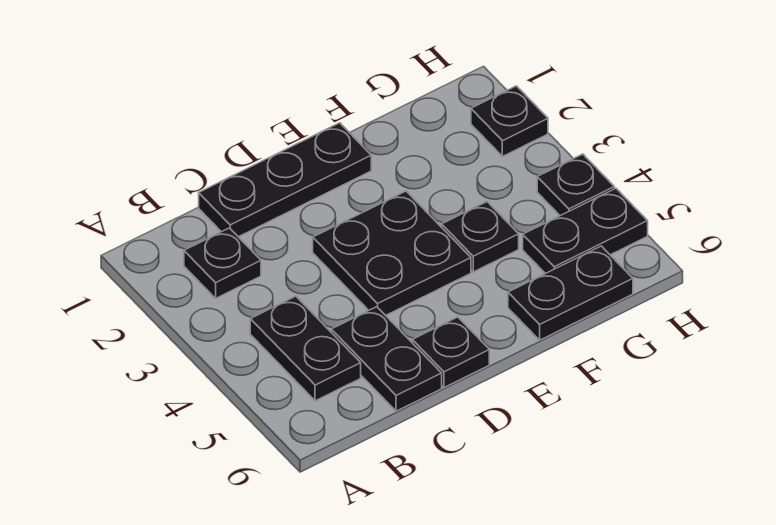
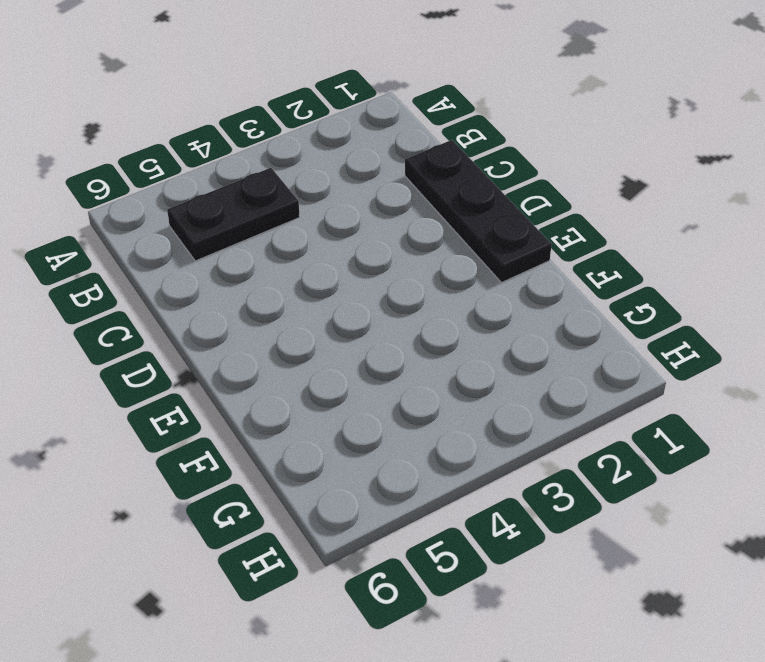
none -> black 1x1 plate [184,228,261,298]
none -> black 1x2 plate [331,307,442,411]

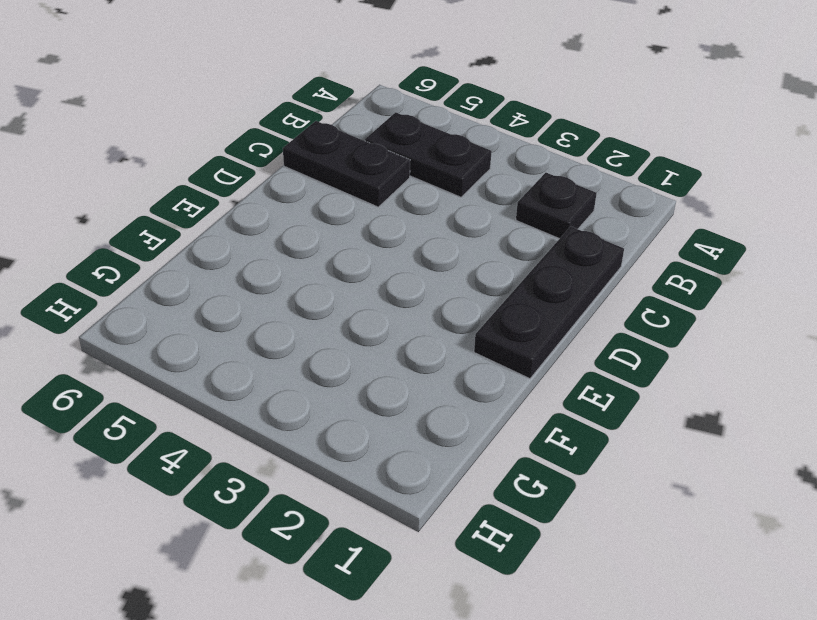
none -> black 2x2 plate [313,191,471,315]
none -> black 1x1 plate [412,317,489,388]

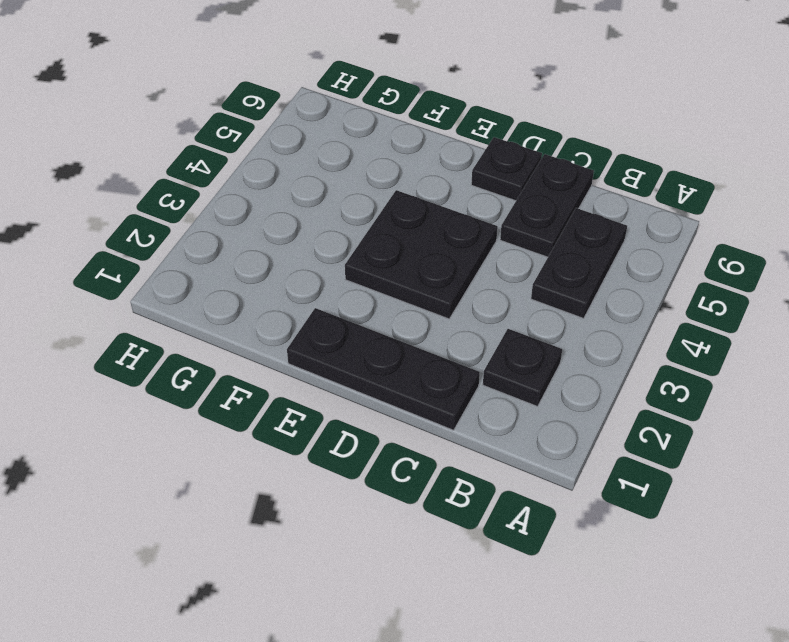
none -> black 1x1 plate [442,202,519,272]
none -> black 1x2 plate [508,246,633,340]

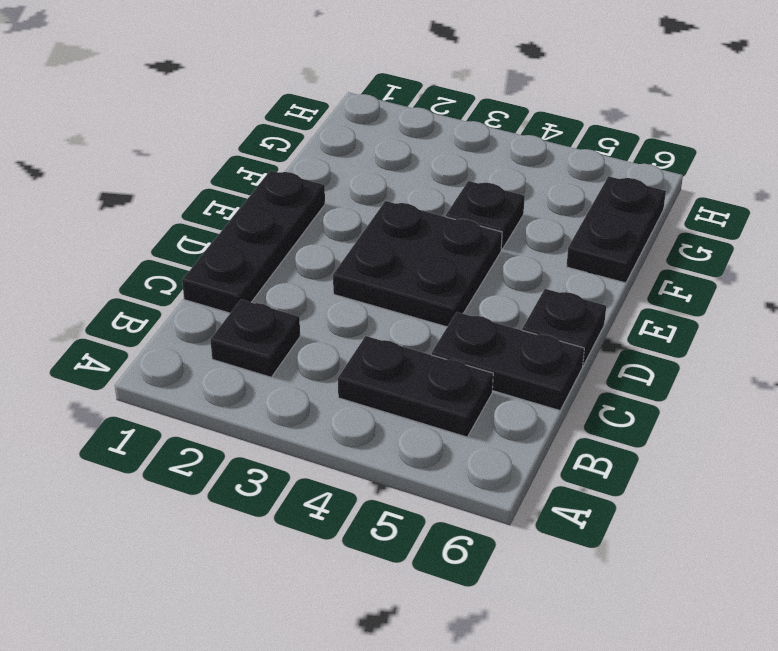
none -> black 1x2 plate [523,188,648,274]
none -> black 1x1 plate [471,86,548,156]

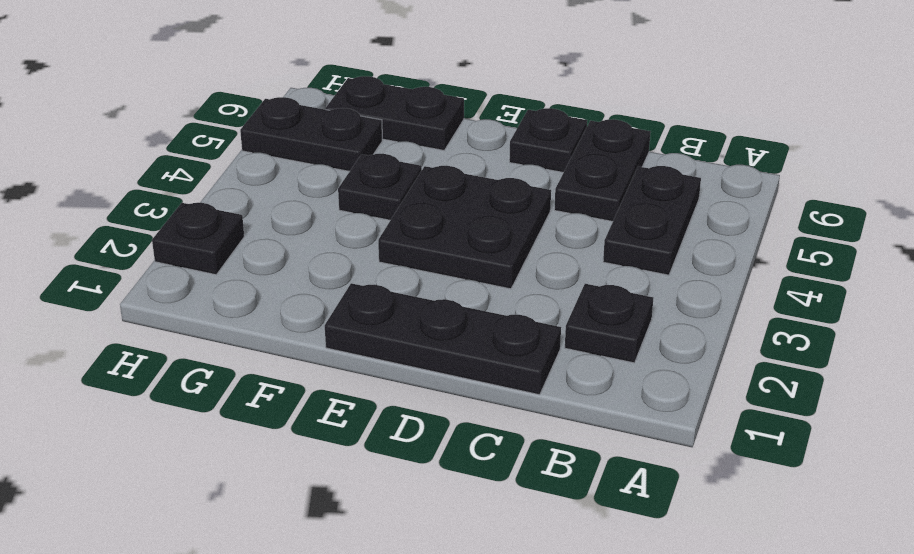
none -> black 1x1 plate [537,154,614,216]

